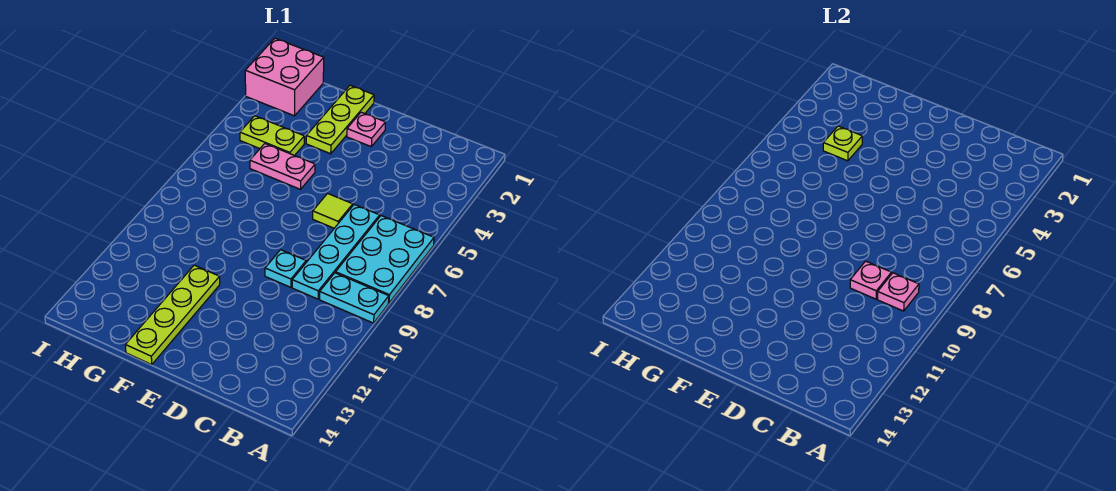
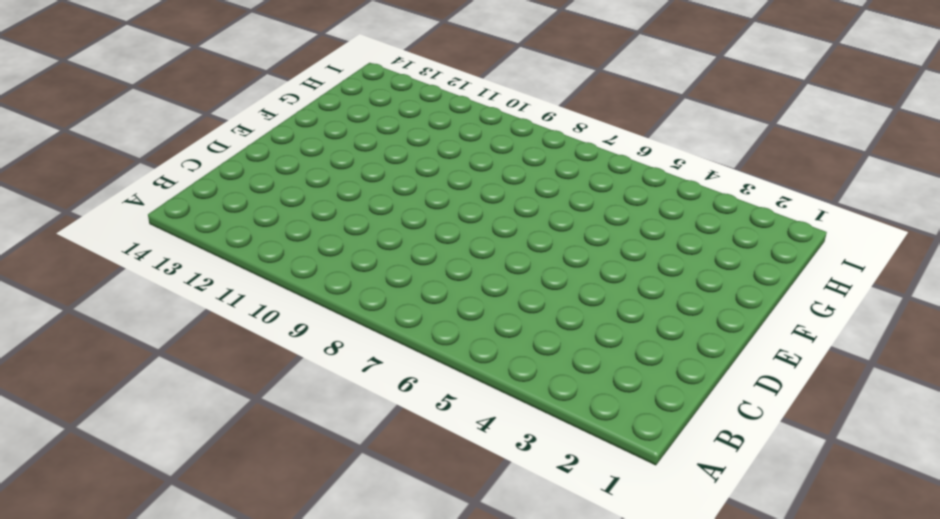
none -> cyan 2x3 plate [336,216,434,303]
none -> cyan 1x2 plate [320,273,389,323]
none -> cyan 1x4 plate [292,205,380,299]

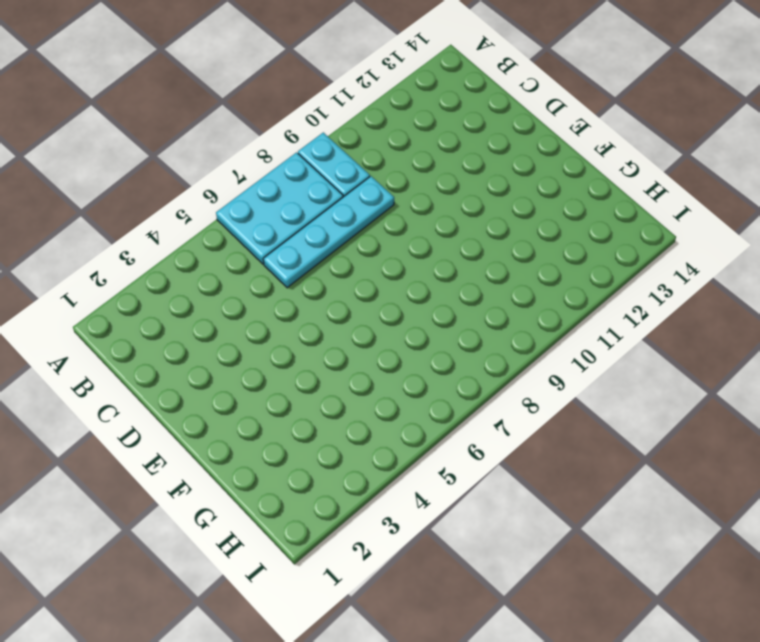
none -> lime 1x1 tile [313,194,353,228]
none -> cyan 1x1 plate [265,250,306,287]
none -> pink 1x1 plate [347,112,386,146]

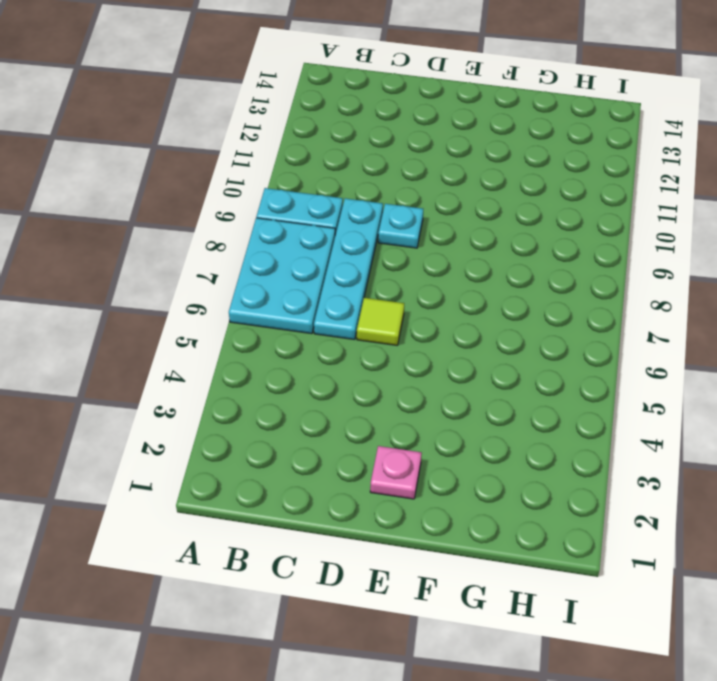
none -> lime 1x3 plate [306,85,374,154]
none -> pink 1x2 plate [250,144,315,189]
none -> lime 1x4 plate [125,265,220,365]

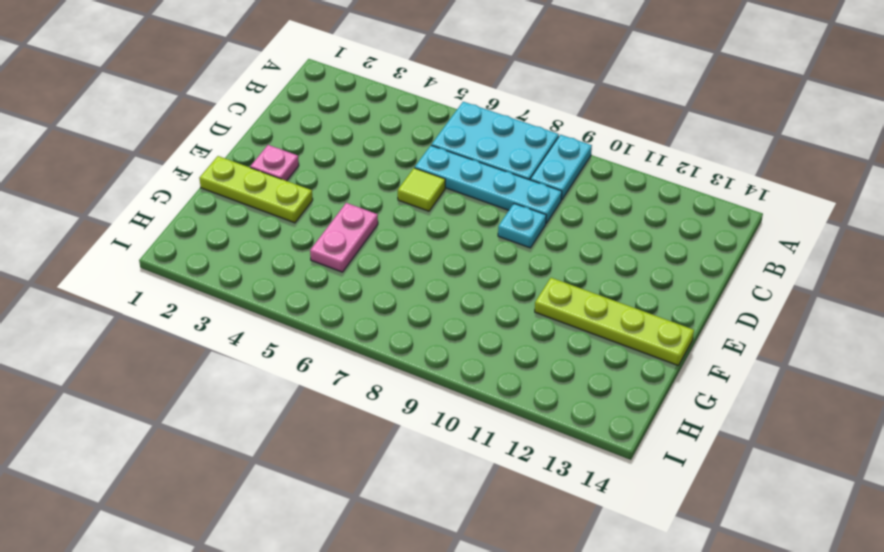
none -> lime 1x2 plate [240,116,304,156]
none -> pink 2x2 brick [245,38,324,116]
none -> pink 1x1 plate [878,273,919,311]

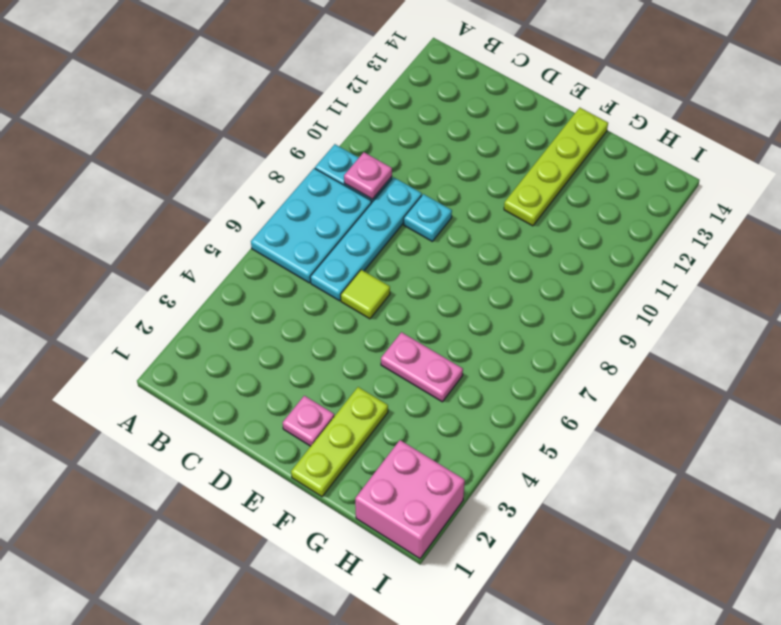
none -> lime 1x2 plate [240,116,304,156]
none -> pink 1x1 plate [850,261,891,299]
none -> lime 1x1 plate [823,126,862,161]

